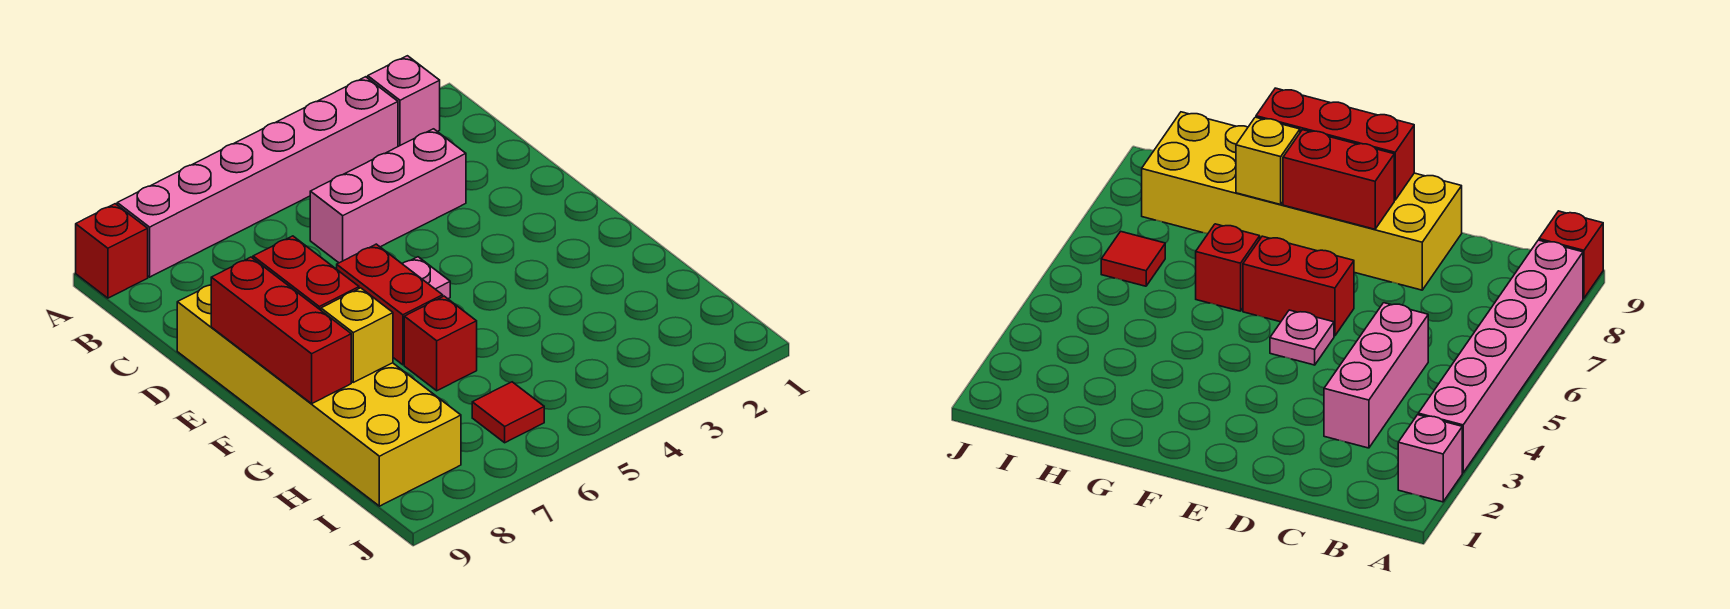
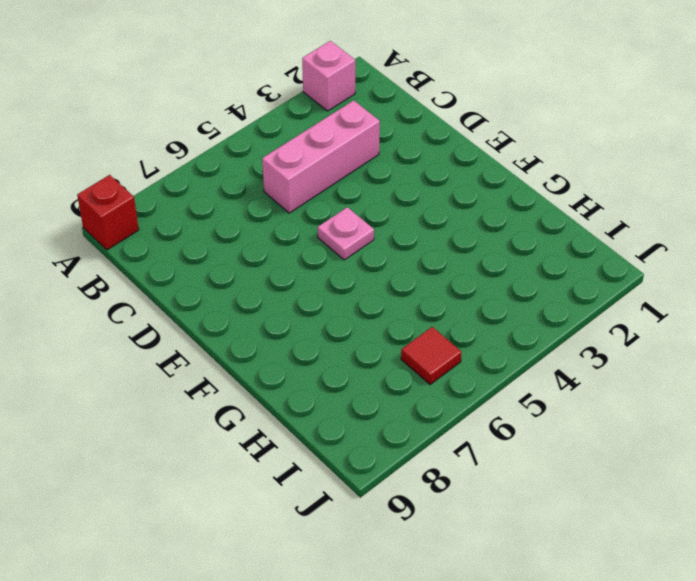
none -> pink 1x6 brick [117,77,398,277]
none -> yellow 2x6 brick [177,285,461,506]
none -> red 1x2 brick [337,244,443,365]

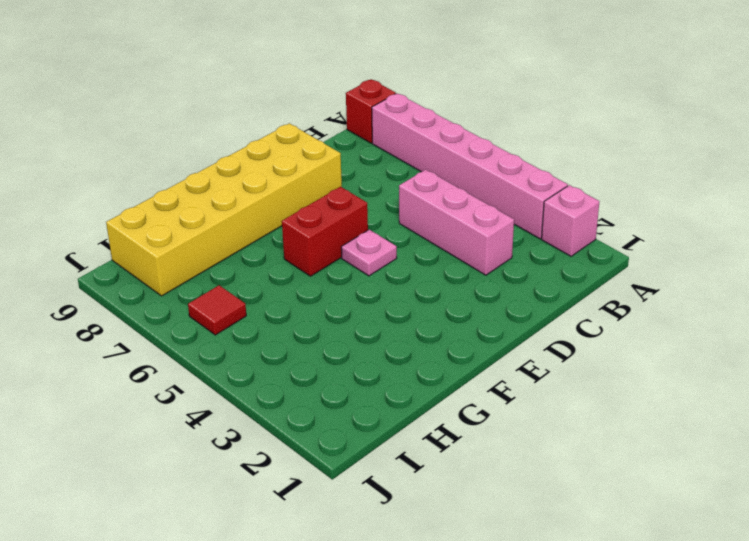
none -> red 1x1 brick [404,296,477,391]
none -> red 1x2 brick [253,236,359,310]
none -> red 1x3 brick [211,257,351,404]

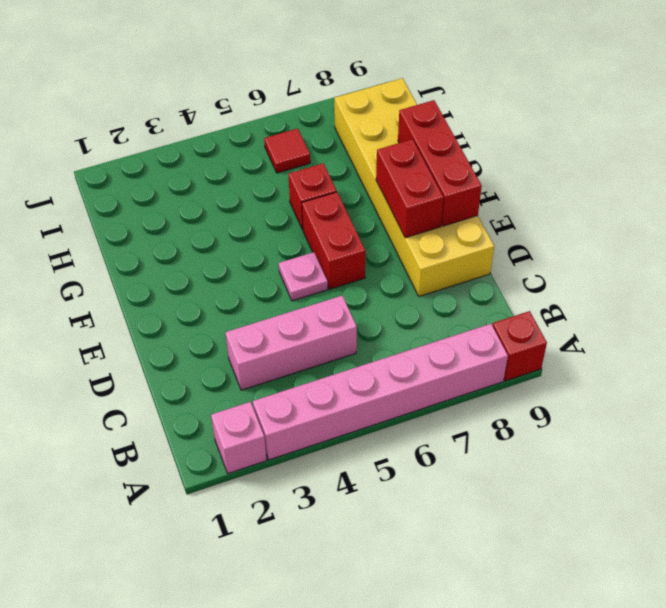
none -> yellow 1x1 brick [321,288,393,382]

